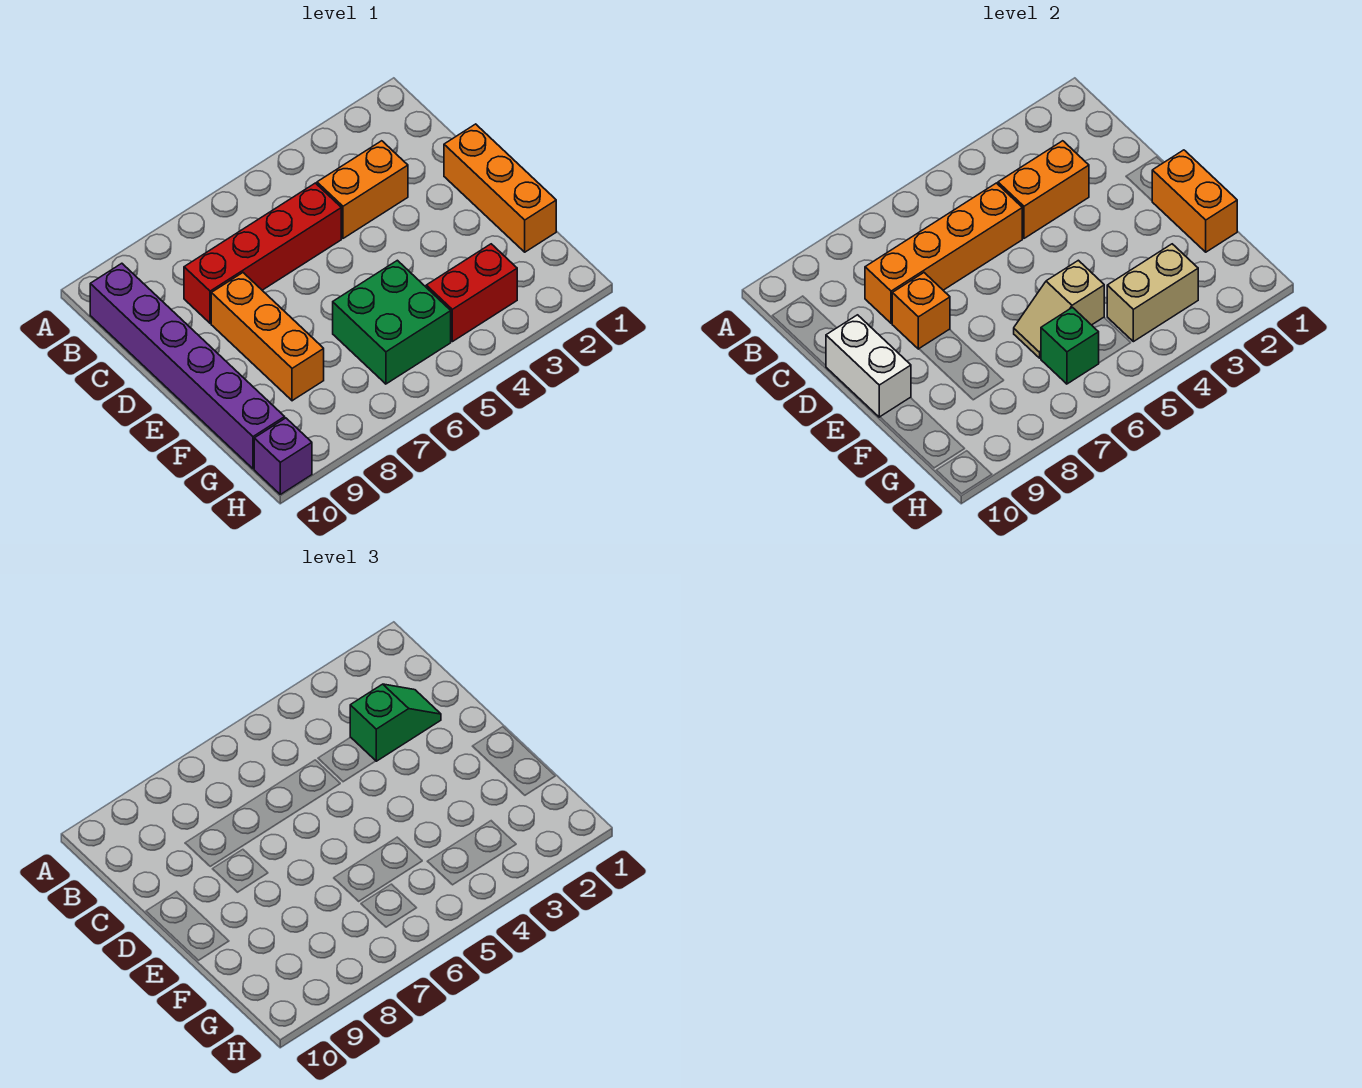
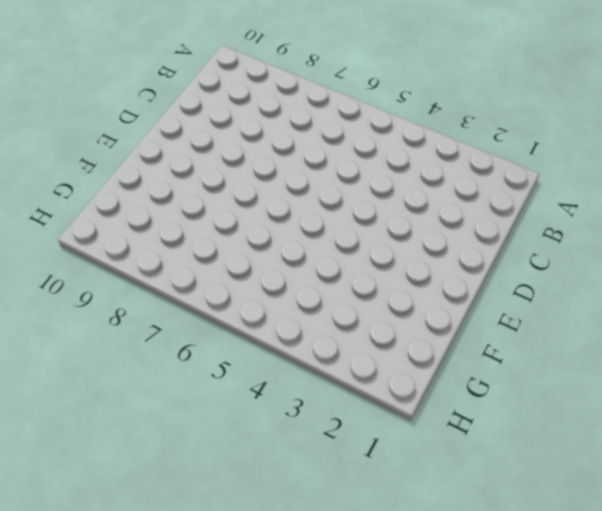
none -> purple 1x6 brick [90,263,285,469]
none -> orange 1x2 brick [317,141,408,238]
none -> red 1x4 brick [184,183,341,323]

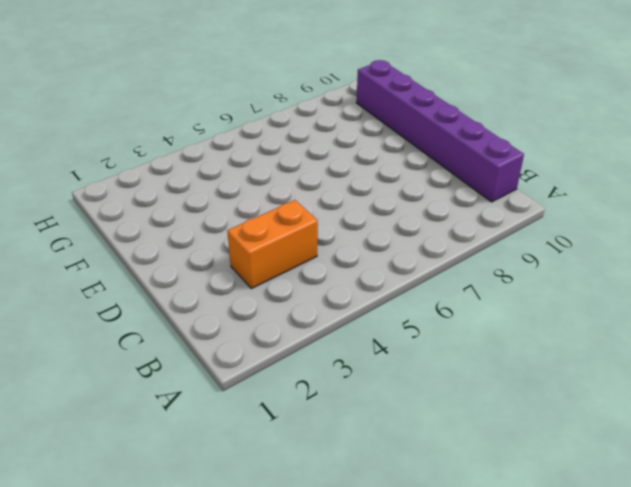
none -> red 1x4 brick [184,183,341,323]
none -> orange 1x3 brick [444,124,556,252]
none -> orange 1x3 brick [211,273,324,401]

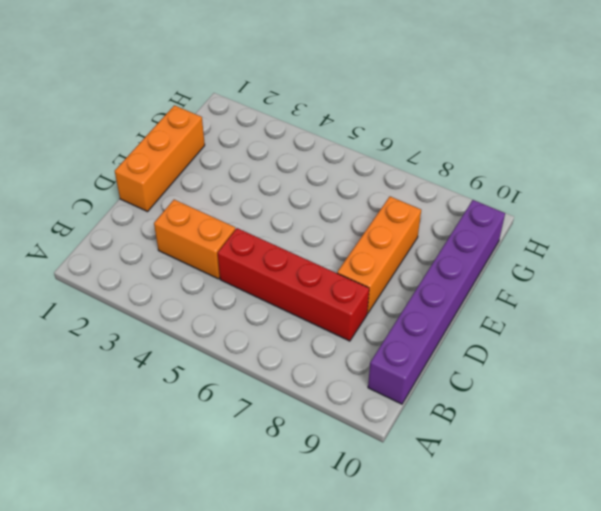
none -> green 2x2 brick [333,260,451,384]
none -> red 1x2 brick [426,244,517,342]
none -> purple 1x1 brick [254,418,312,494]

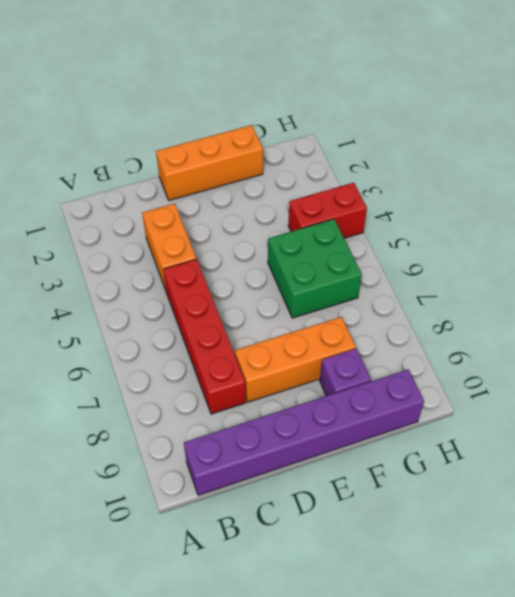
purple 1x1 brick [320,349,371,396] -> purple 1x1 brick moved to [254,418,312,494]
red 1x2 brick [288,183,367,238] -> red 1x2 brick turned to [426,244,517,342]
none -> orange 1x2 brick [998,141,1089,238]
none -> orange 1x4 brick [865,183,1022,323]
none -> orange 1x1 brick [892,273,950,349]

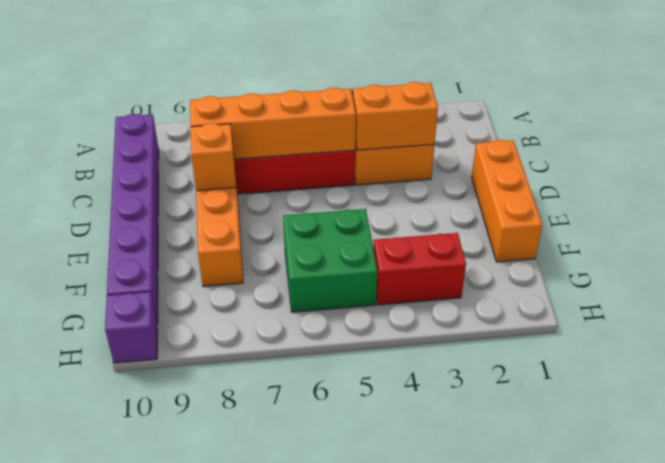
none -> white 1x2 brick [826,315,911,417]
none -> orange 1x2 brick [1152,150,1237,252]
none -> tan 1x2 slope [1014,260,1104,358]

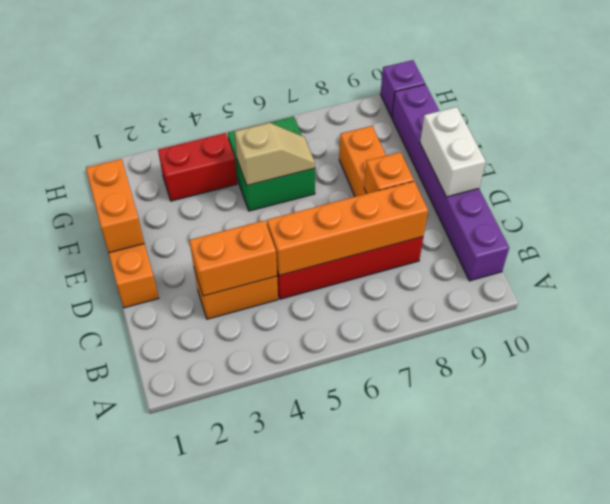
none -> tan 1x2 brick [1107,244,1198,342]
none -> green 1x1 brick [1041,307,1099,384]
none -> green 1x2 slope [350,684,441,761]

